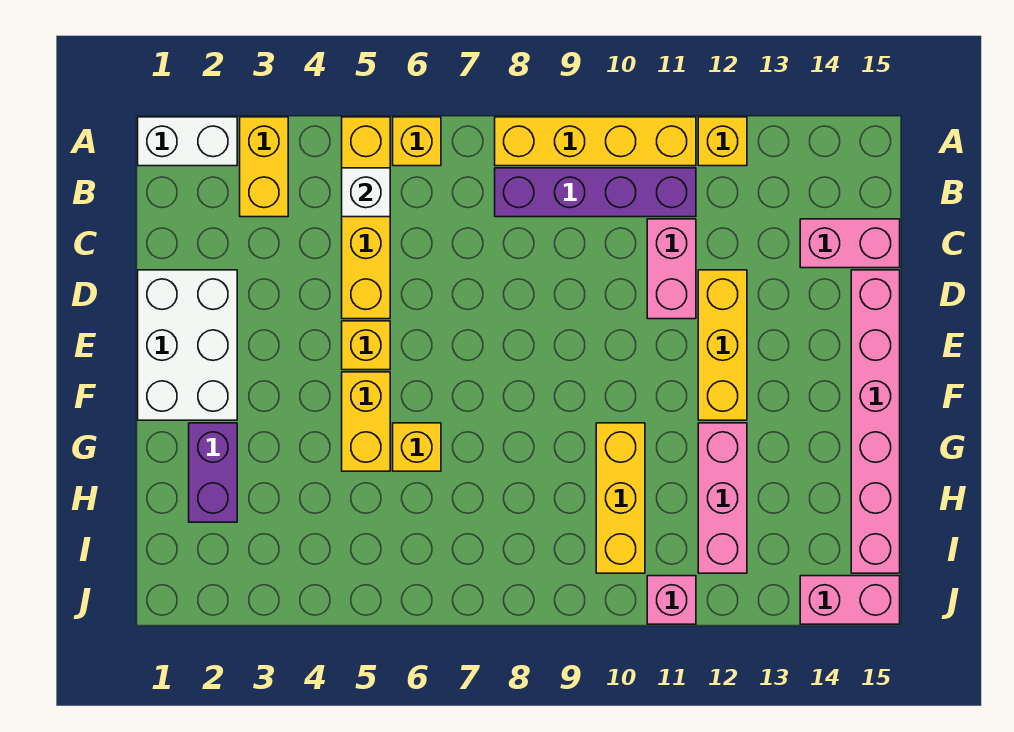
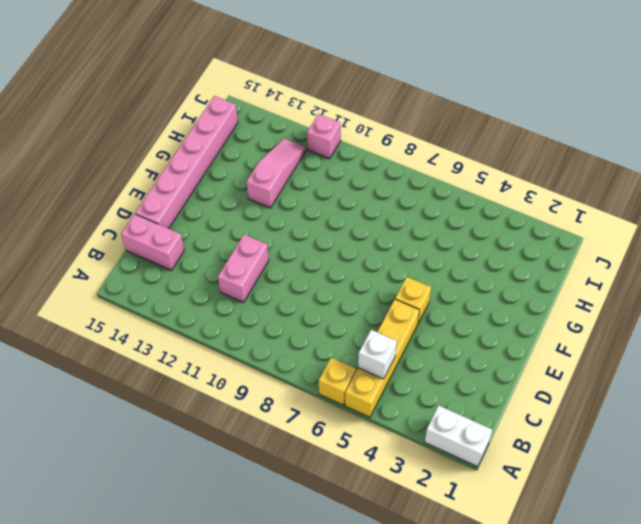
pink 1x3 slope [247,138,306,208] -> pink 1x3 brick [698,423,747,573]
none -> yellow 1x2 brick [240,117,288,217]
none -> yellow 1x4 brick [495,117,696,166]
none -> yellow 1x1 brick [698,117,747,166]

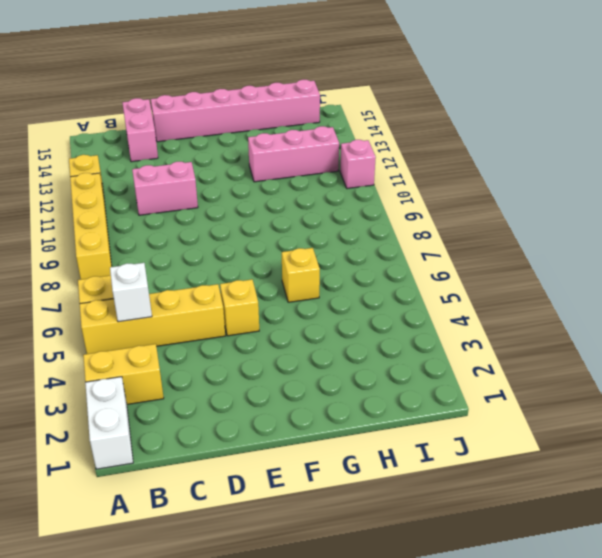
none -> purple 1x4 brick [495,168,696,217]
none -> white 2x3 brick [138,270,237,420]
none -> yellow 1x3 brick [698,270,747,420]

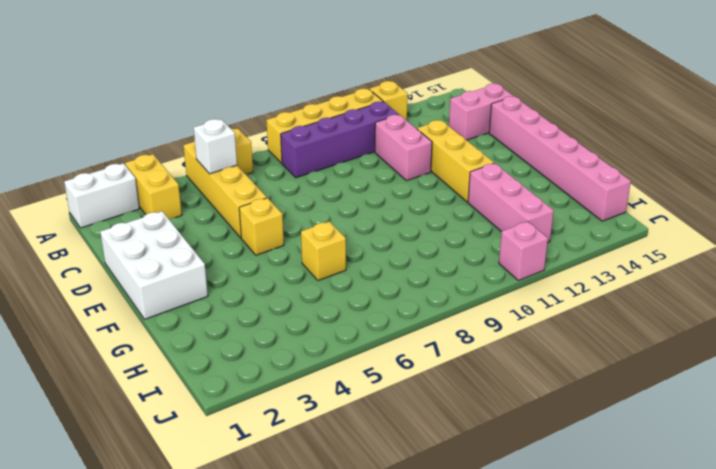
none -> yellow 1x2 brick [342,372,390,471]
none -> purple 1x2 brick [189,423,237,522]
none -> yellow 1x3 brick [596,423,645,573]

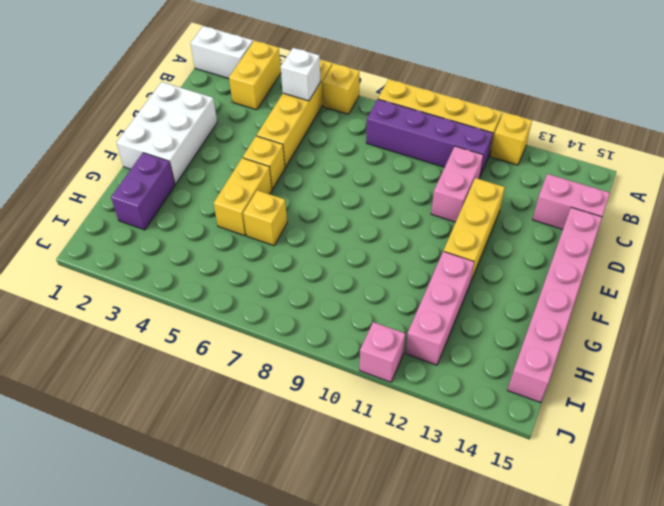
none -> yellow 1x3 brick [596,423,645,573]
none -> pink 1x2 brick [800,576,900,624]

